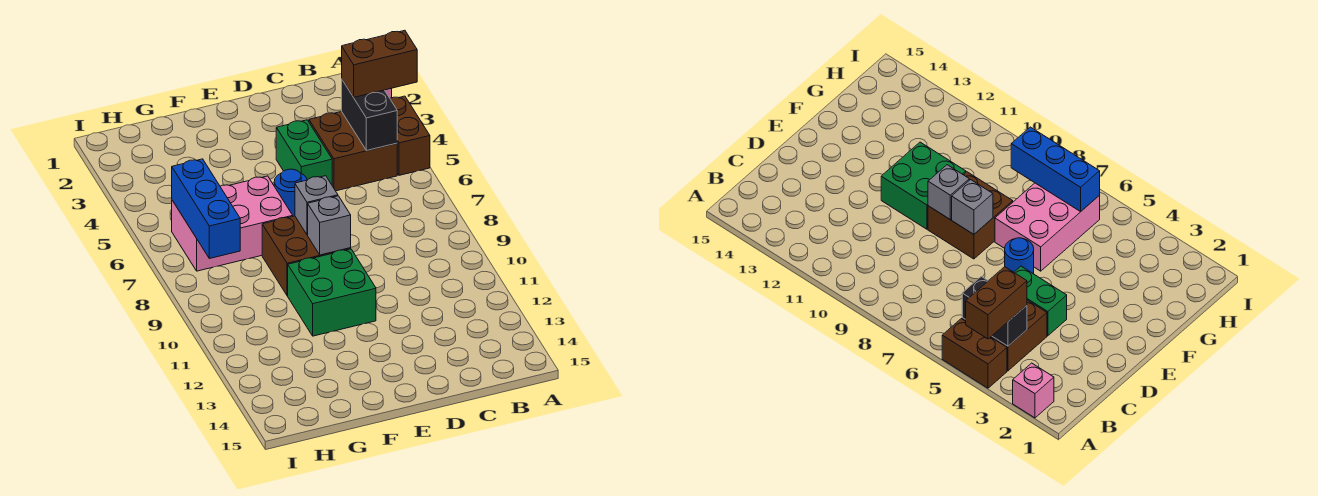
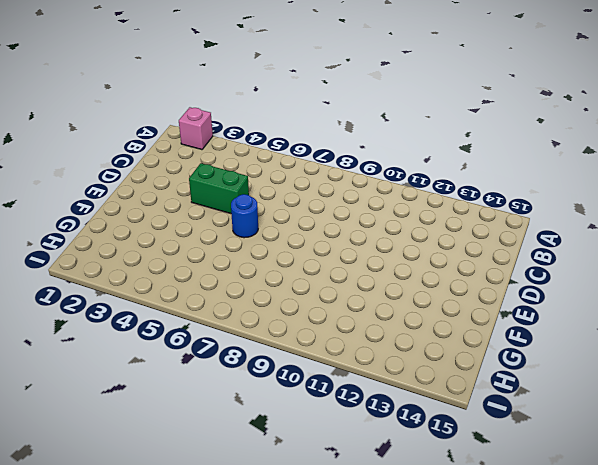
none -> brown 1x2 brick [390,96,430,175]
none -> brown 2x2 brick [309,112,397,191]
none -> brown 2x2 brick [262,216,351,296]

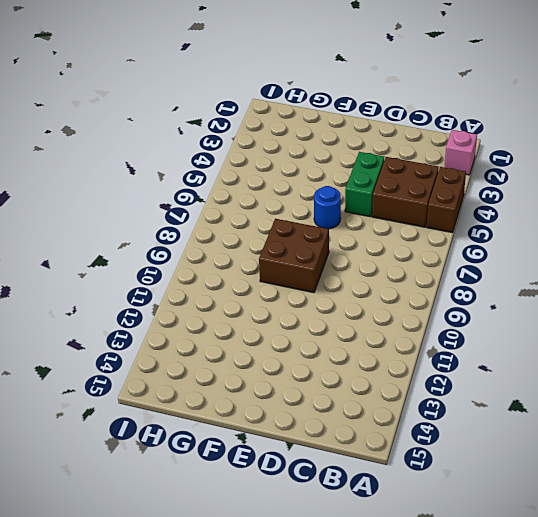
none -> green 2x2 brick [288,249,376,336]
none -> pink 2x3 brick [172,176,293,271]
none -> black 1x2 brick [342,80,397,151]

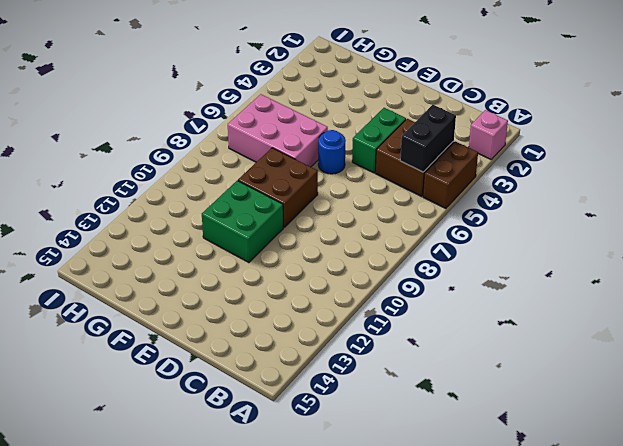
none -> grey 1x1 brick [295,176,338,235]
none -> grey 1x1 brick [308,196,351,255]
none -> blue 1x3 brick [172,159,240,259]

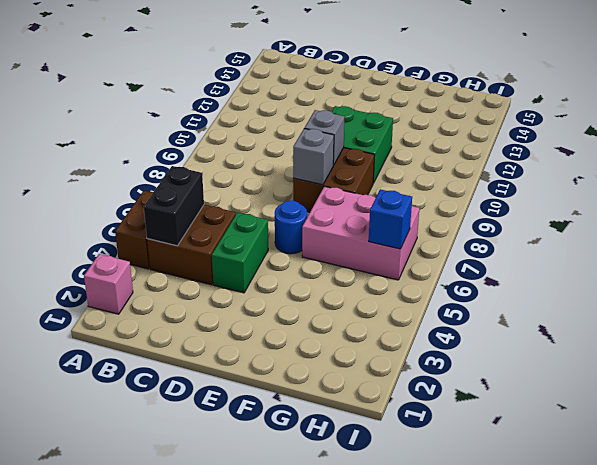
blue 1x1 brick [369,189,412,249] -> blue 1x3 brick [172,159,240,259]
none -> brown 1x2 brick [342,30,417,97]

